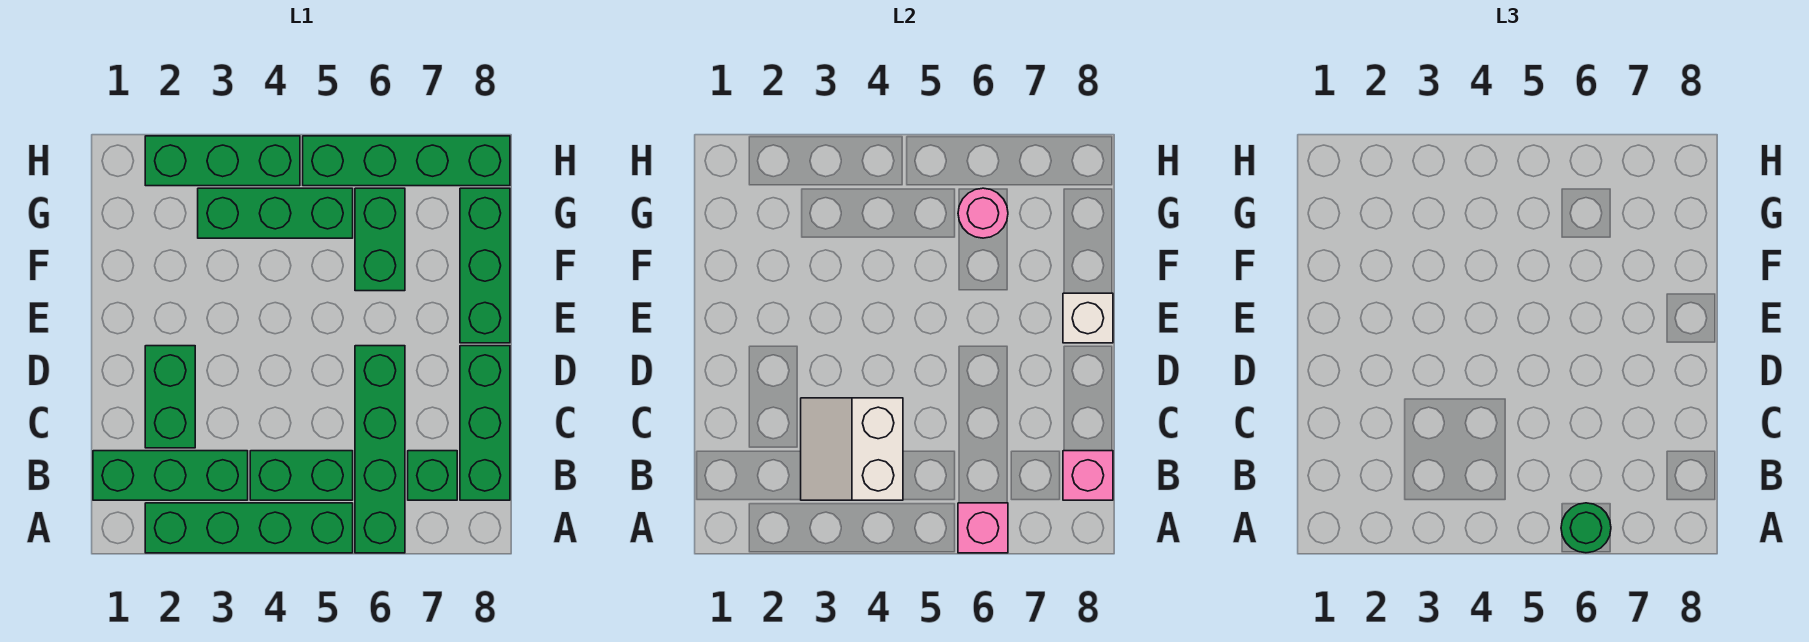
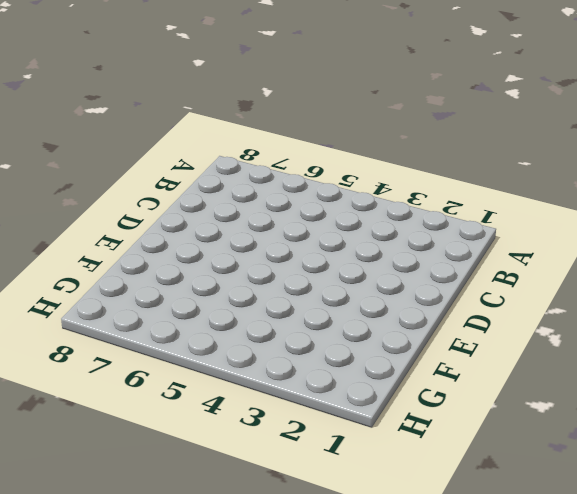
none -> green 1x4 brick [145,503,353,553]
none -> green 1x4 brick [355,346,405,553]
none -> green 1x3 brick [93,451,248,500]

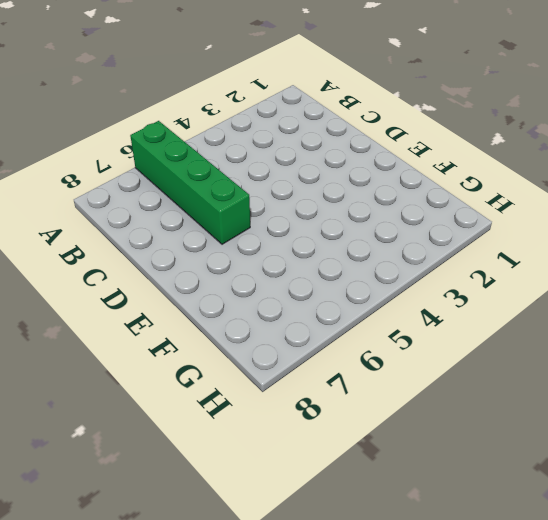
none -> green 1x4 brick [145,503,353,553]
none -> green 1x3 brick [93,451,248,500]
none -> green 1x2 brick [250,451,353,500]

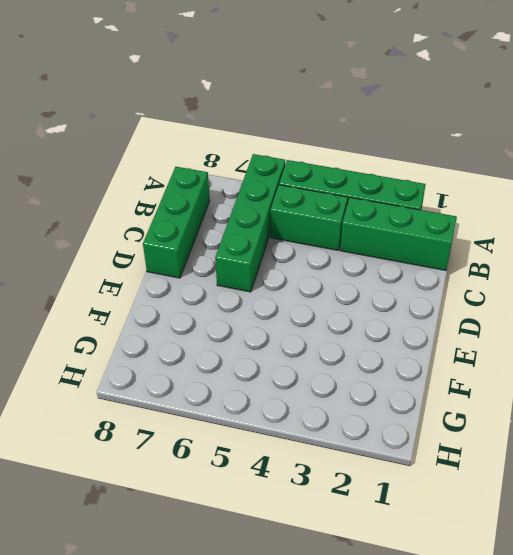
none -> green 1x1 brick [408,451,457,500]
none -> green 1x2 brick [145,346,195,448]
none -> green 1x3 brick [460,188,510,343]

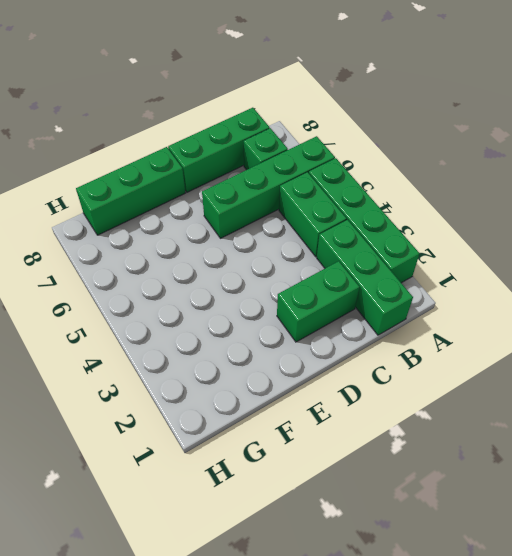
none -> green 1x2 brick [355,188,405,291]
none -> green 1x3 brick [198,188,353,238]
none -> green 1x3 brick [145,136,300,186]

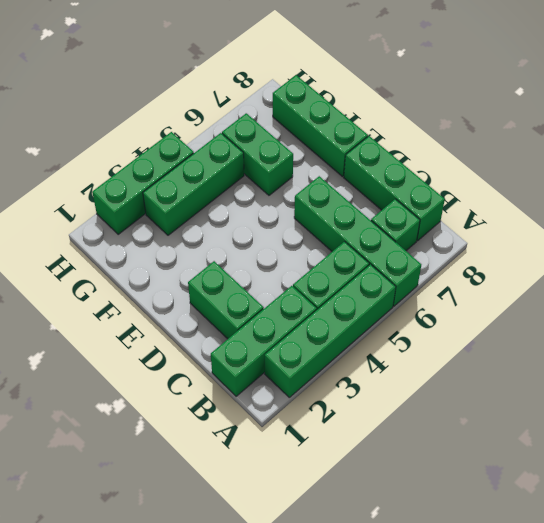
none -> green 1x4 brick [303,136,510,186]
none -> pink 1x1 brick [958,503,1008,553]
none -> white 2x2 slope [801,398,903,500]

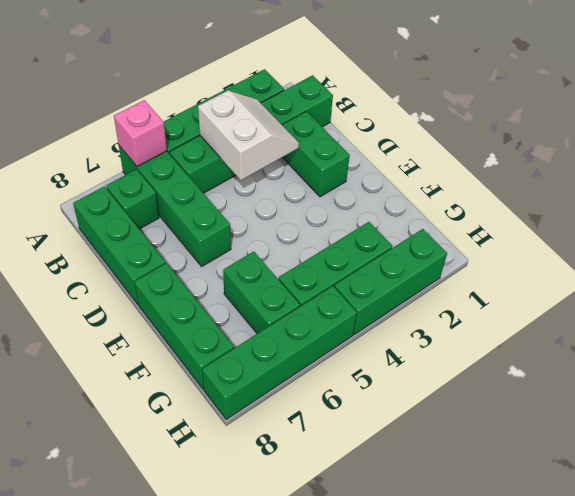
none -> pink 1x1 brick [1063,451,1113,500]
none -> white 1x1 brick [1063,293,1113,343]
none -> pink 1x1 round brick [958,188,1008,238]

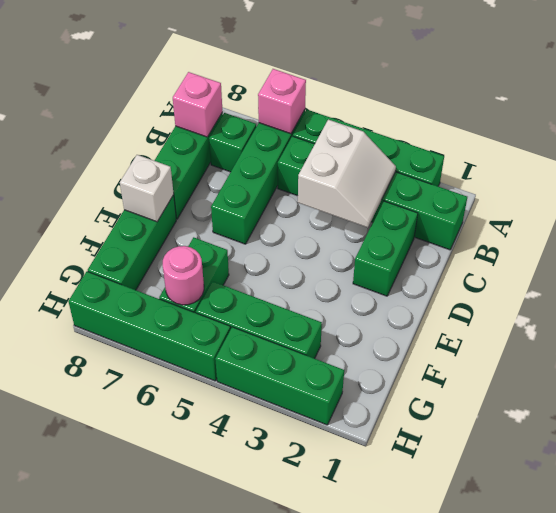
none -> green 1x1 round brick [1561,503,1611,553]

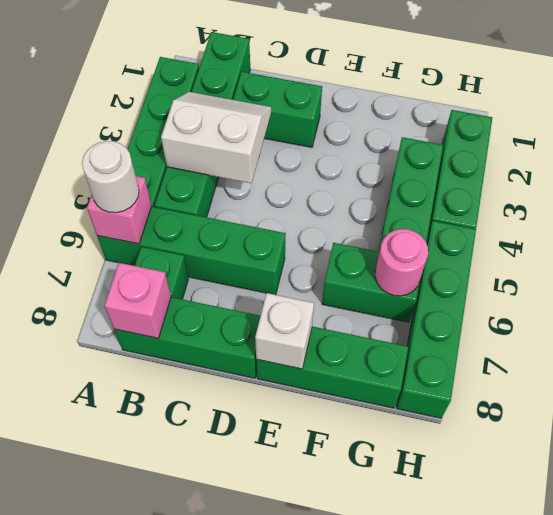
white 1x1 round brick [82,141,139,213] -> green 1x1 round brick [1561,503,1611,553]

